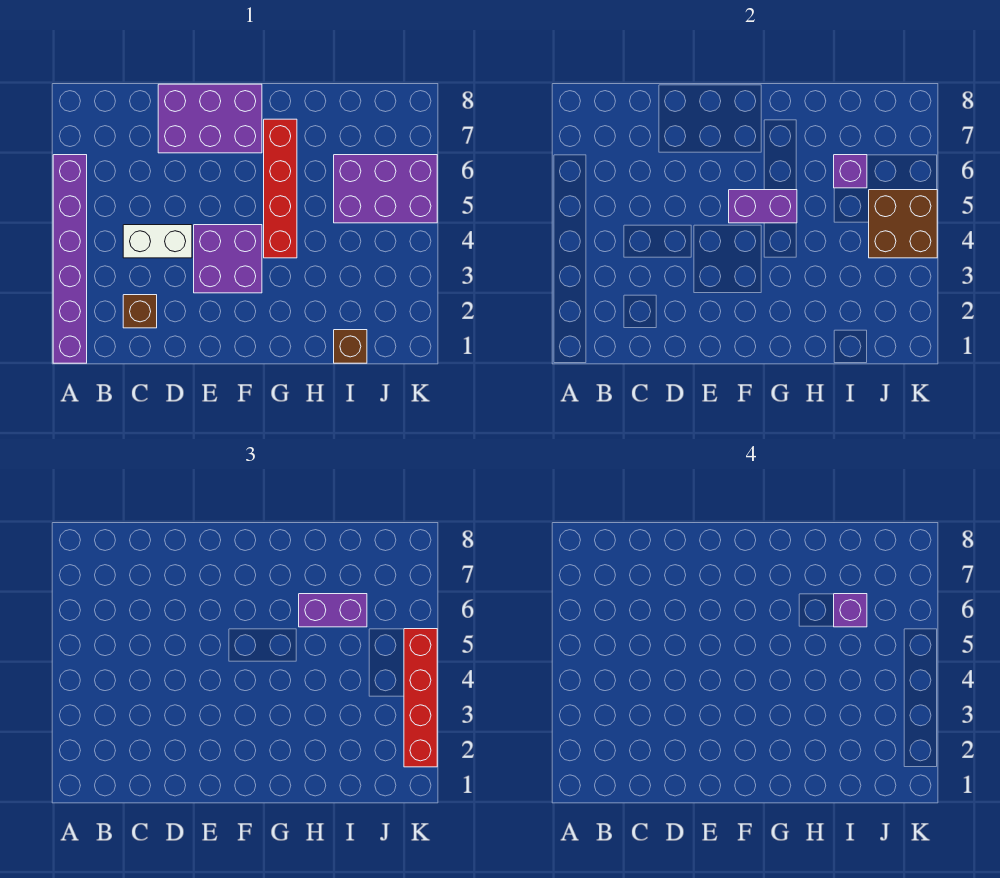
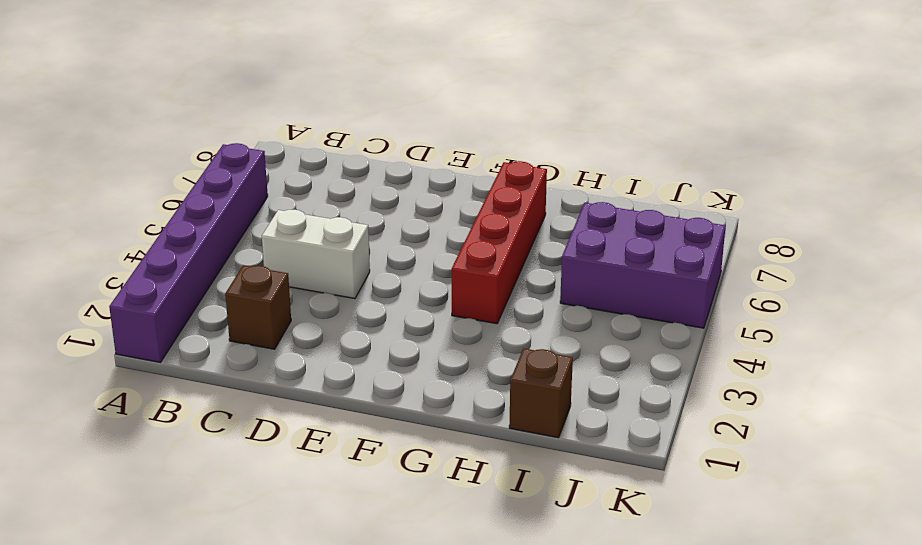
none -> purple 2x3 brick [158,84,262,153]
none -> purple 2x2 brick [194,225,262,293]
none -> purple 1x2 brick [729,190,797,223]

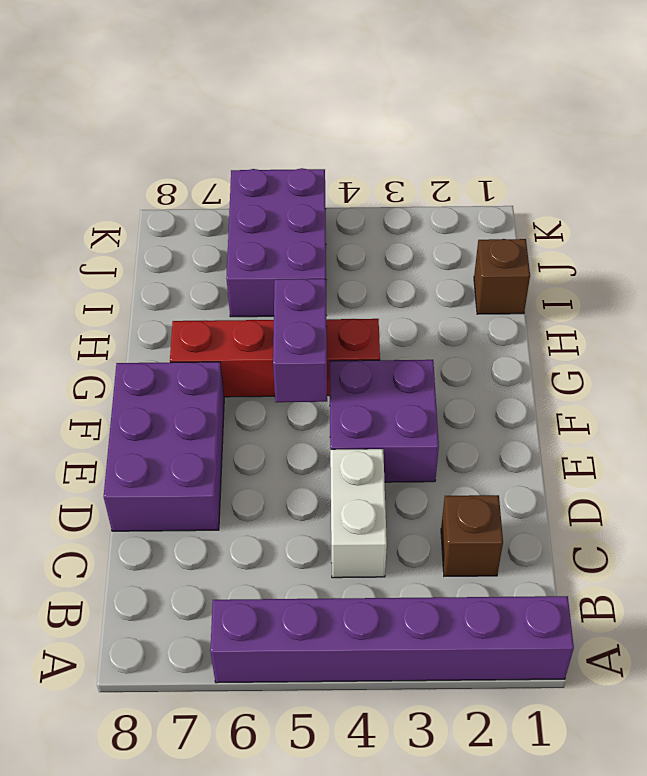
none -> purple 1x1 brick [834,155,867,188]
none -> brown 2x2 brick [869,190,937,258]
none -> purple 1x2 brick [299,594,367,627]

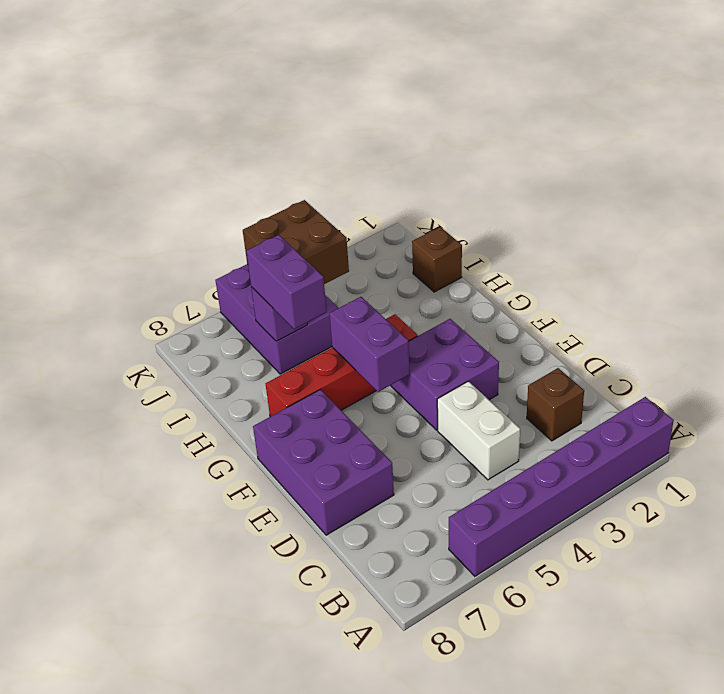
none -> red 1x4 brick [404,629,437,767]
none -> purple 1x1 brick [834,594,867,627]

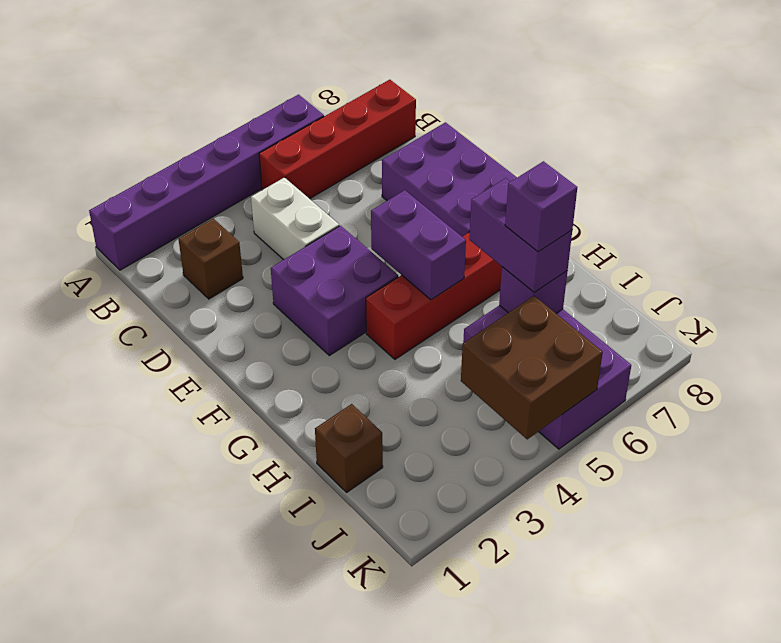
red 1x4 brick [259,80,416,199] -> red 1x4 brick moved to [404,629,437,767]

